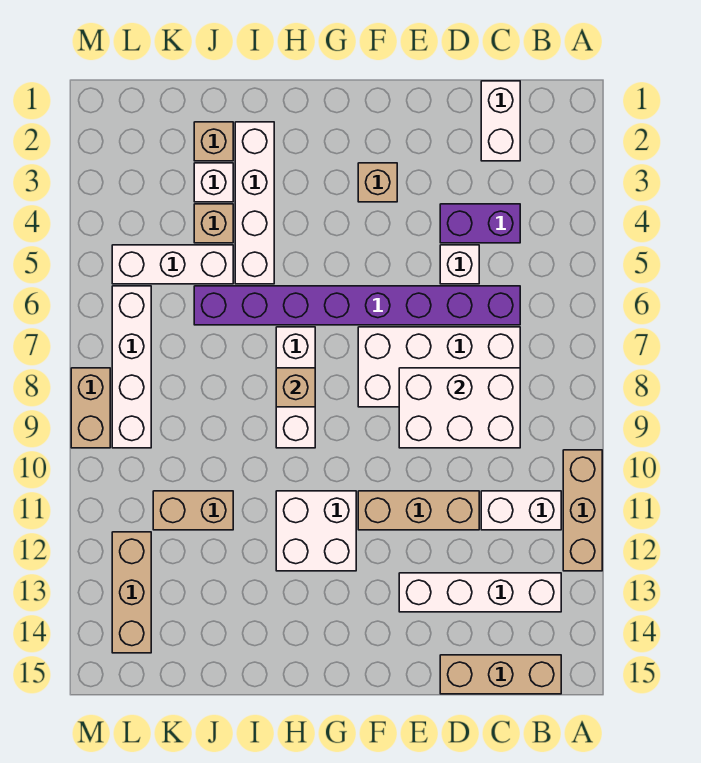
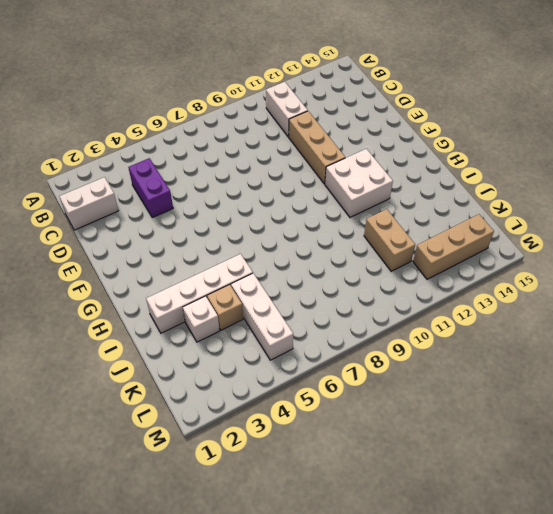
none -> tan 1x3 brick [563,450,602,571]
none -> white 1x4 brick [399,573,561,612]
none -> tan 1x3 brick [440,655,561,694]

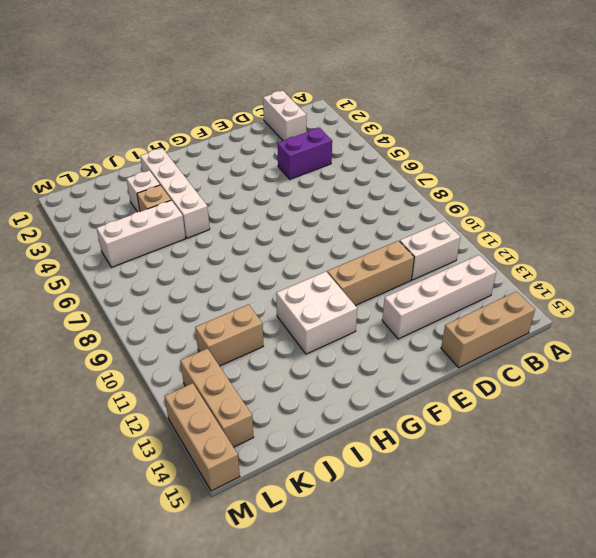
tan 1x3 brick [164,383,240,491] -> tan 1x3 brick moved to [563,450,602,571]
none -> purple 1x8 brick [194,286,520,325]
none -> white 2x4 brick [358,327,520,407]
none -> white 1x1 brick [440,245,479,284]

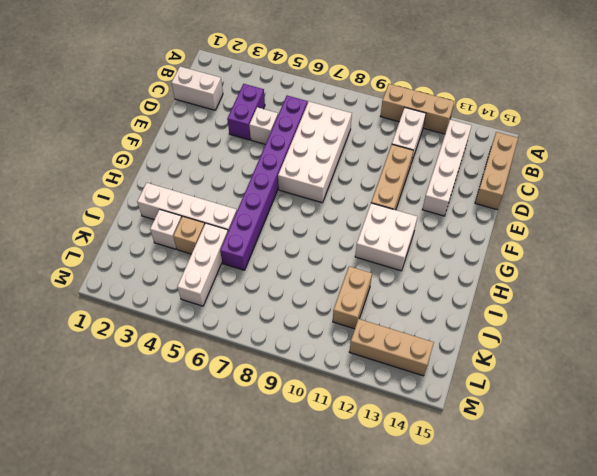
none -> tan 1x1 brick [358,163,397,202]
none -> white 1x3 brick [276,327,315,448]
none -> tan 1x1 brick [194,122,233,161]

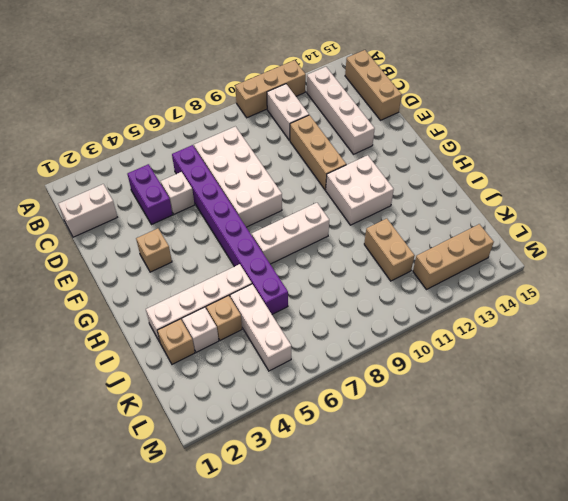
none -> white 1x4 brick [112,286,151,448]
none -> tan 1x2 brick [71,368,110,448]
none -> white 2x3 brick [399,368,520,448]

